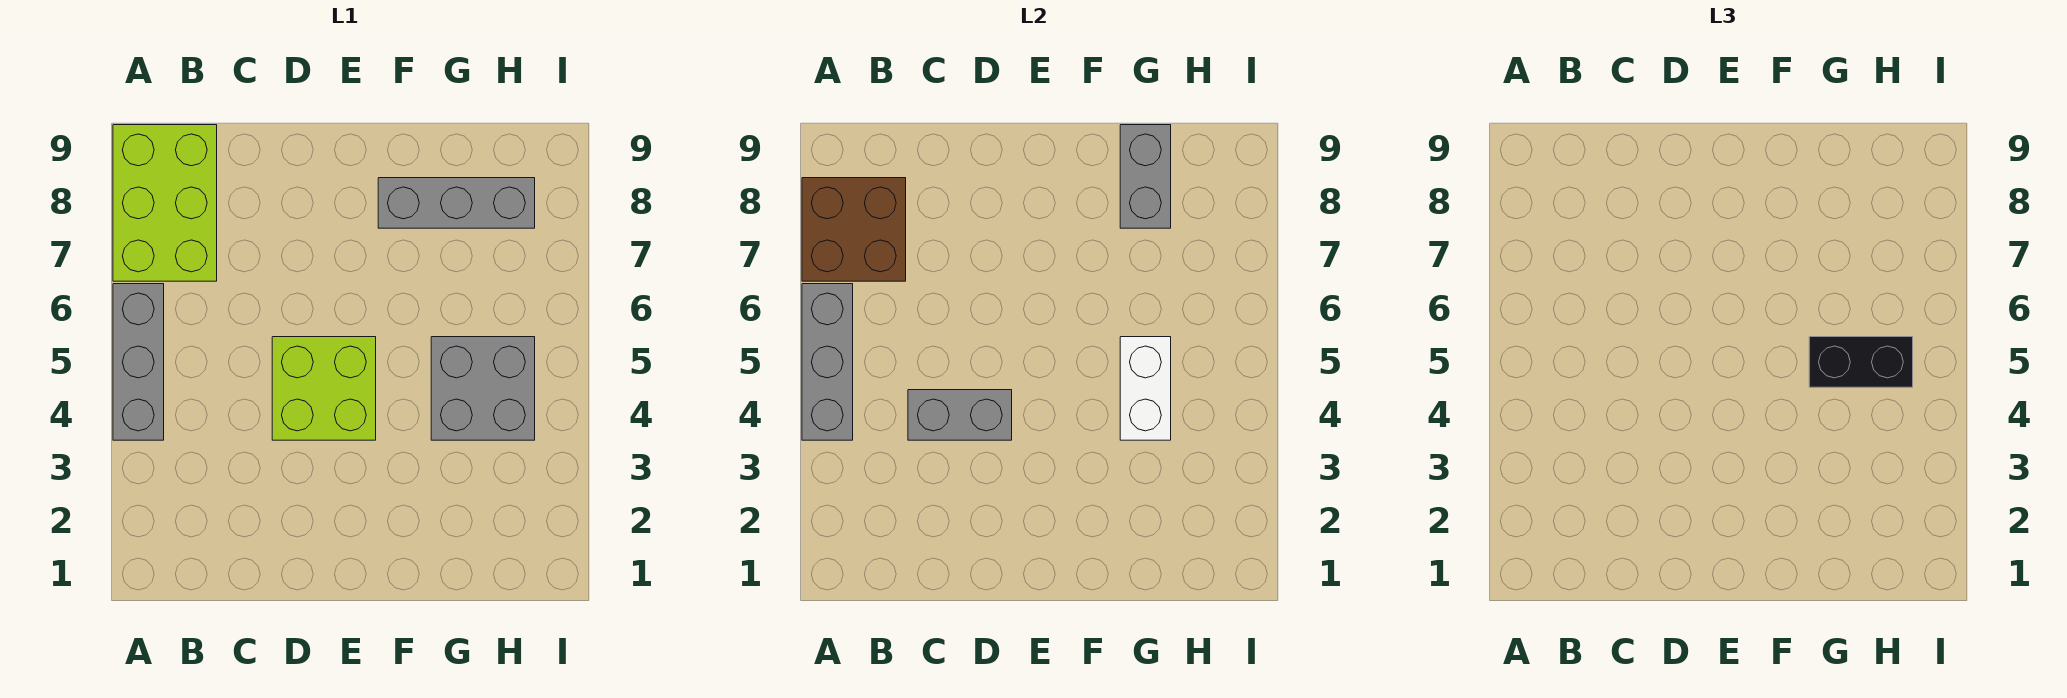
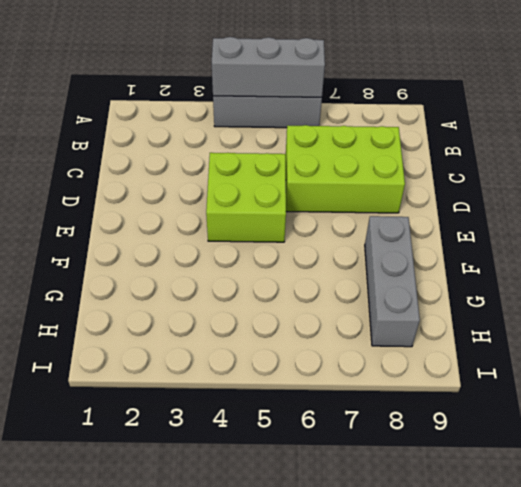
lime 2x3 brick [286,125,405,213] -> lime 2x3 brick moved to [113,125,217,281]
none -> grey 2x2 brick [431,337,535,440]
none -> brown 2x2 brick [802,178,906,281]

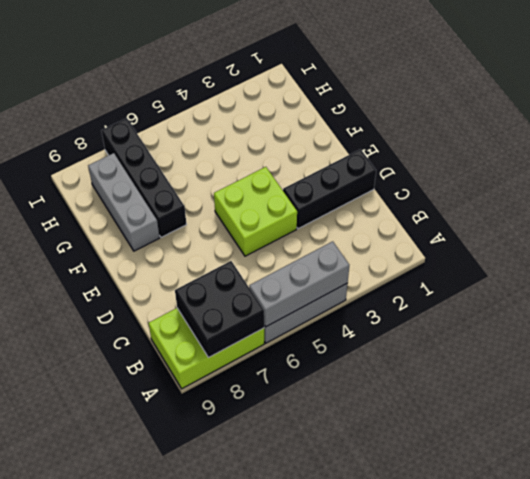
black 2x2 brick [175,261,264,358] -> brown 2x2 brick [802,178,906,281]
black 1x3 brick [283,149,376,229] -> none
black 1x4 brick [101,118,186,237] -> none
none -> grey 2x2 brick [431,337,535,440]
none -> grey 1x2 brick [908,390,1012,440]

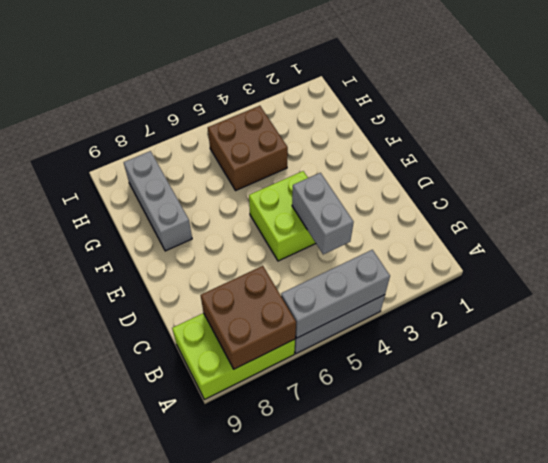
brown 2x2 brick [208,106,288,191] -> grey 2x2 brick [431,337,535,440]
none -> white 1x2 brick [1120,337,1171,440]
none -> grey 1x2 brick [1120,125,1171,228]

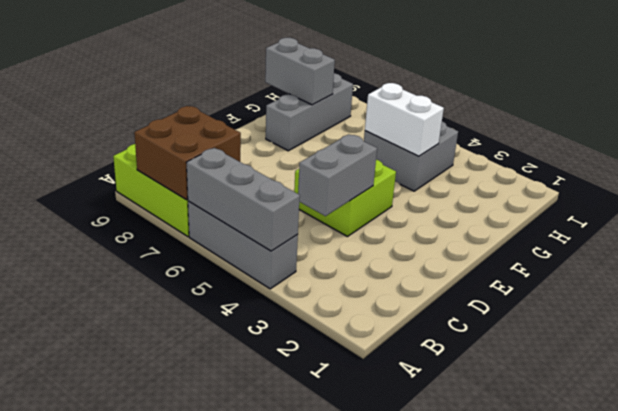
none -> black 1x2 brick [1809,337,1913,387]

